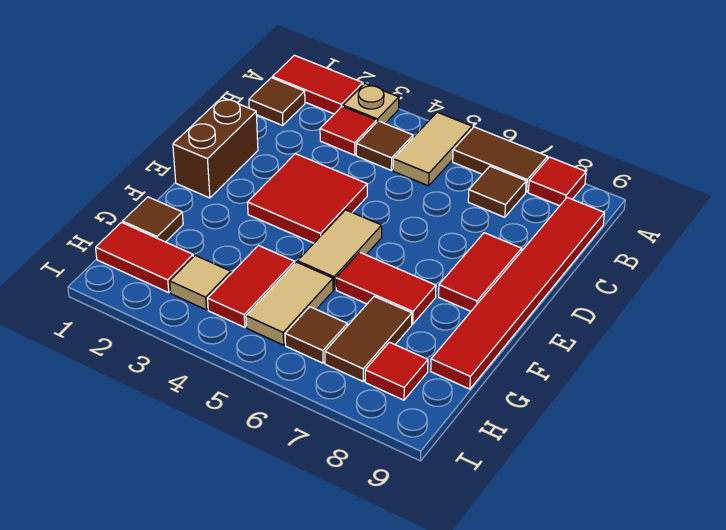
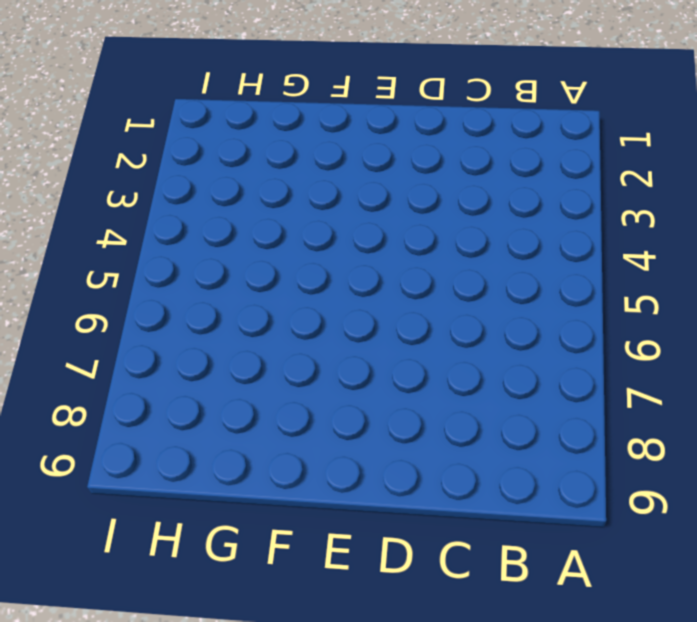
none -> red 1x2 tile [272,55,363,114]
none -> tan 1x1 plate [343,84,399,123]
none -> tan 1x2 tile [393,112,472,186]

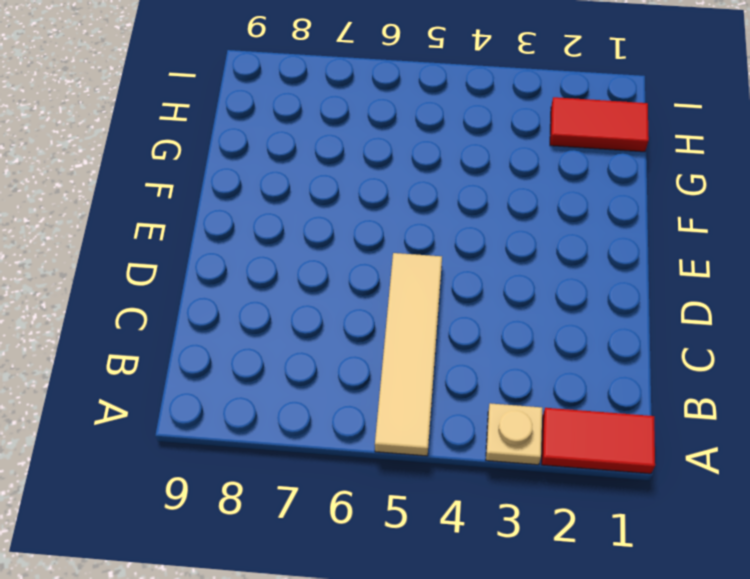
tan 1x4 tile [375,253,442,456] -> tan 1x2 tile [393,112,472,186]
none -> brown 1x2 tile [453,127,548,192]
none -> red 1x1 tile [528,157,586,206]
none -> brown 1x1 tile [249,78,305,126]

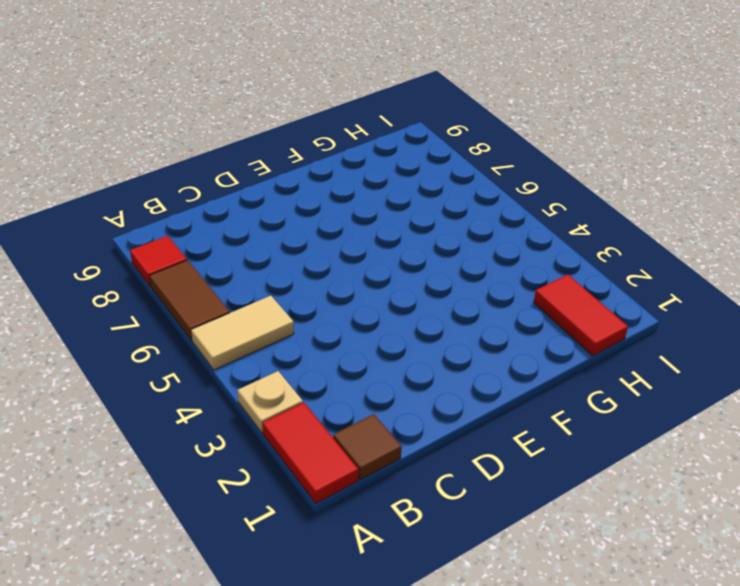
none -> red 1x1 tile [320,106,376,155]
none -> brown 1x1 tile [356,121,413,170]
none -> brown 1x1 tile [468,166,526,217]

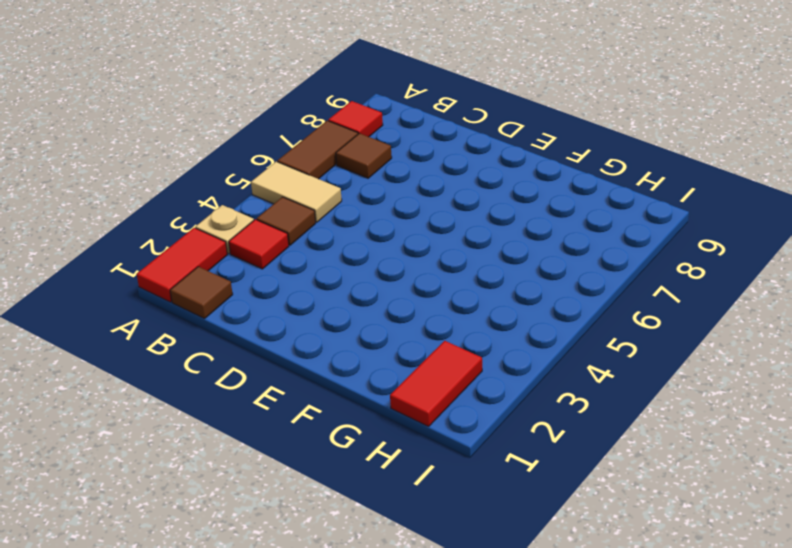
none -> red 1x6 tile [431,197,604,389]
none -> brown 1x2 brick [173,97,258,198]
none -> red 2x2 tile [248,154,367,243]

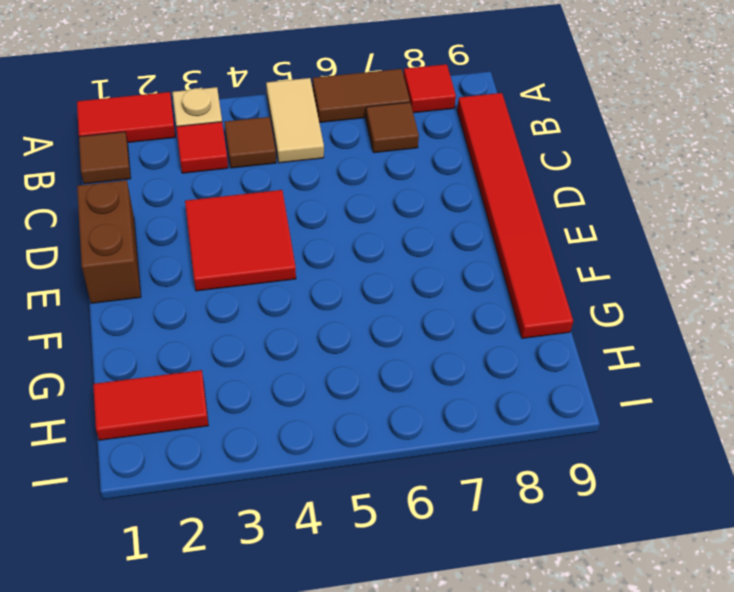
none -> red 1x2 tile [439,233,522,311]
none -> tan 1x2 tile [298,210,382,289]
none -> red 1x2 tile [336,252,436,324]

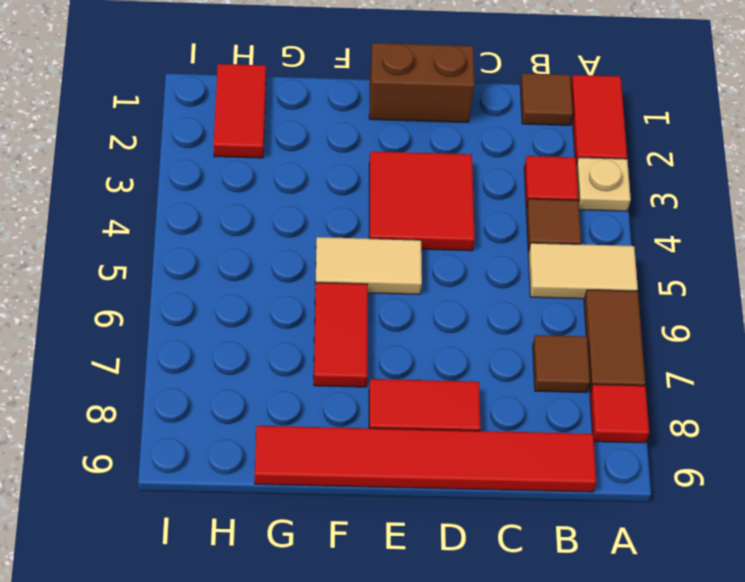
none -> brown 1x1 tile [123,197,183,242]
none -> red 1x2 tile [208,246,295,327]
none -> tan 1x2 tile [246,262,333,345]

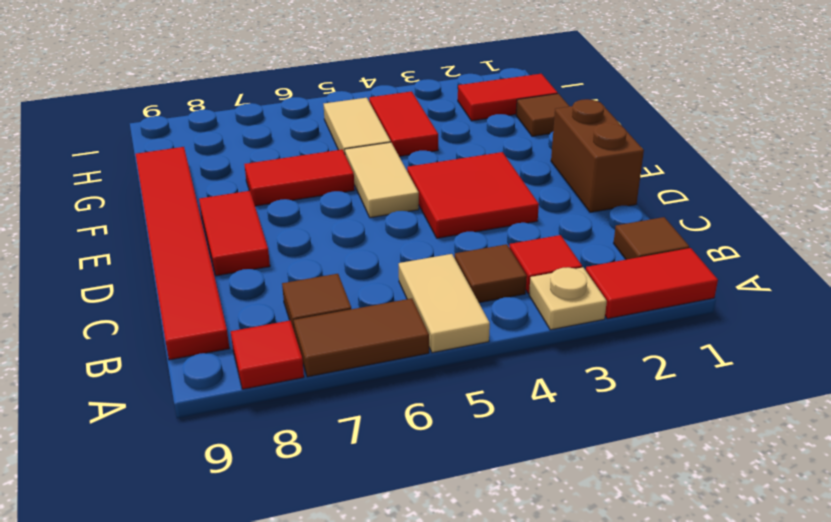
none -> brown 1x2 tile [325,296,412,381]
none -> tan 1x1 tile [170,255,231,310]
none -> brown 1x1 tile [285,307,347,363]

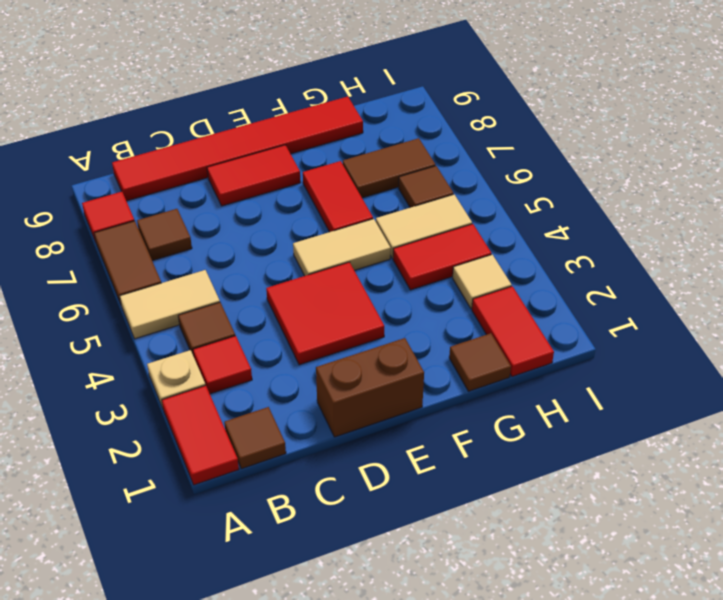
none -> red 1x1 tile [365,342,428,400]

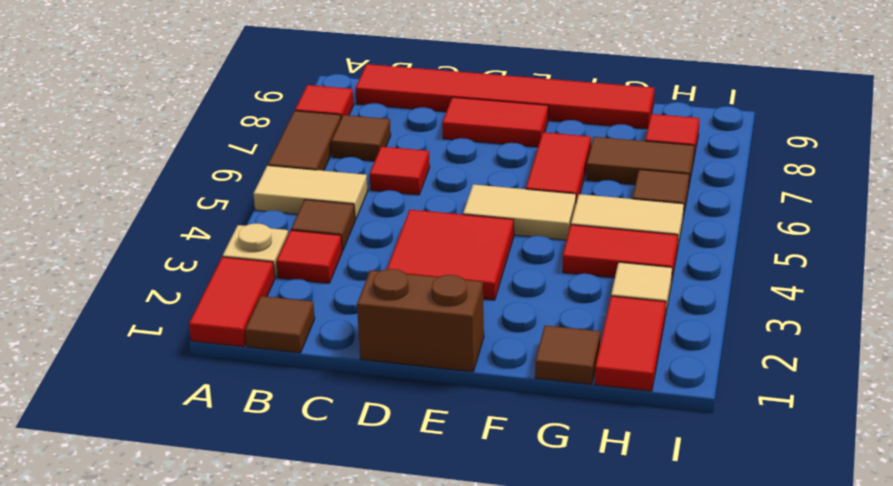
red 1x1 tile [370,147,430,195] -> none

